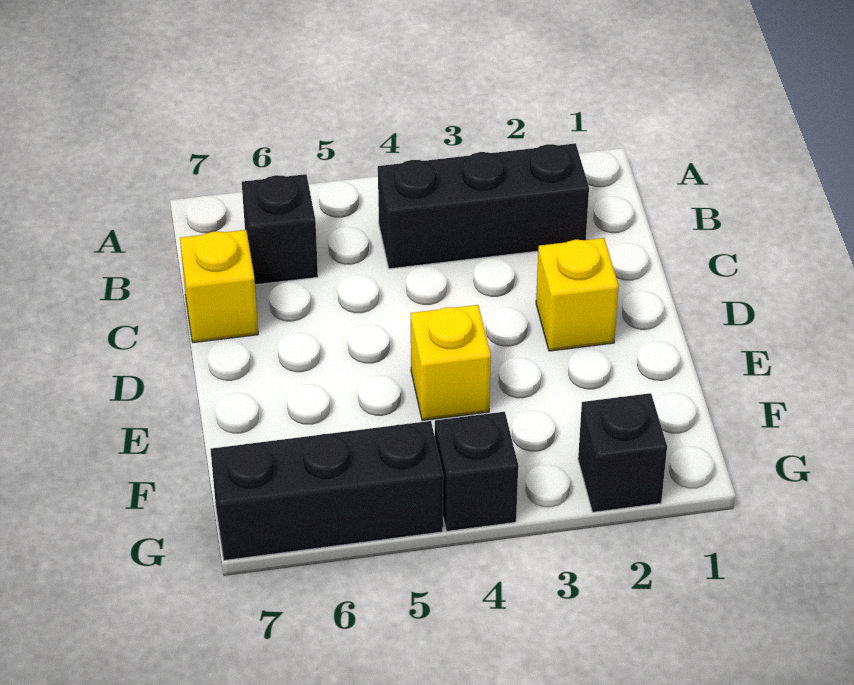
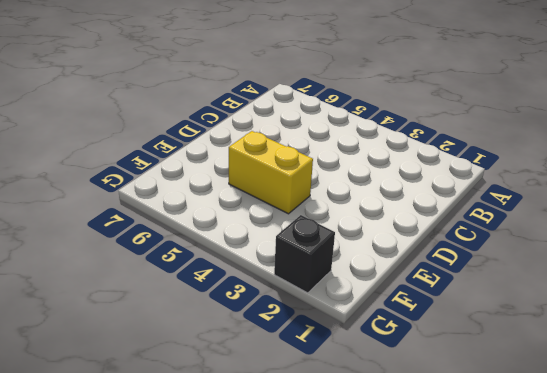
yellow 1x2 brick [229,131,313,214] -> yellow 1x1 brick [411,305,491,421]
none -> black 1x3 brick [378,143,589,269]
none -> black 1x1 brick [242,174,318,285]

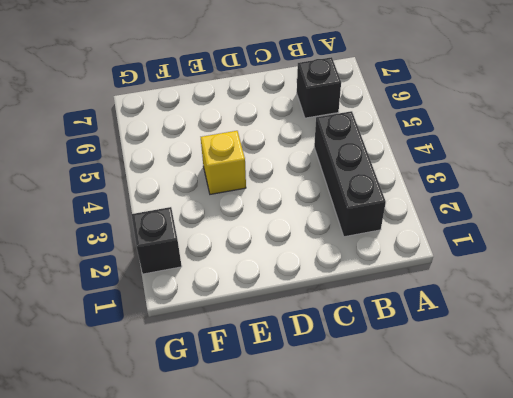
none -> yellow 1x1 brick [180,230,258,343]
none -> yellow 1x1 brick [536,238,619,351]

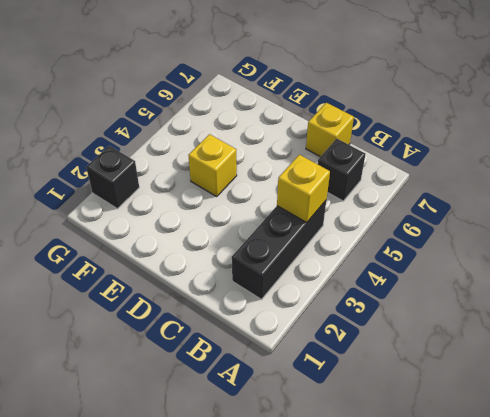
yellow 1x1 brick [277,155,330,222] -> yellow 1x1 brick moved to [536,238,619,351]
none -> black 1x1 brick [435,412,518,531]
none -> black 1x3 brick [210,421,443,560]

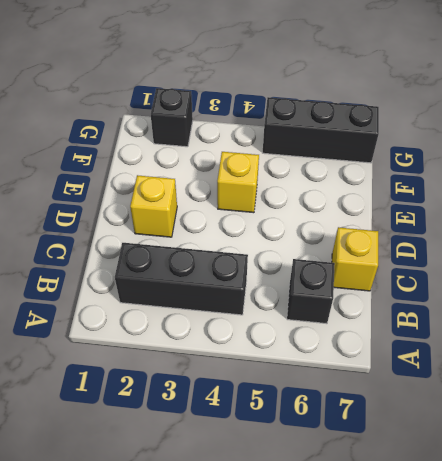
none -> black 1x1 brick [435,412,518,531]

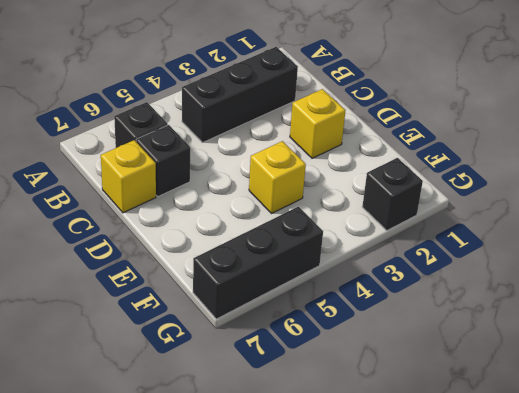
black 1x1 brick [136,125,190,196] -> black 1x1 brick moved to [435,412,518,531]

